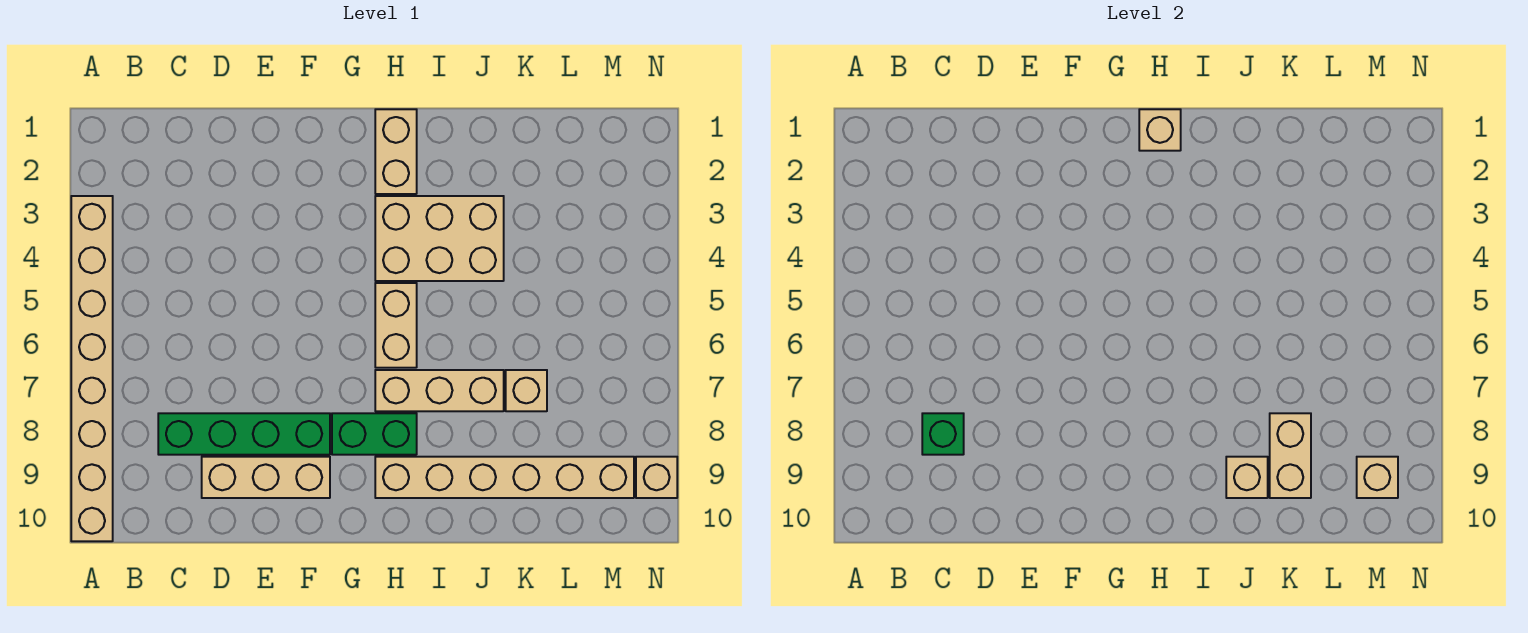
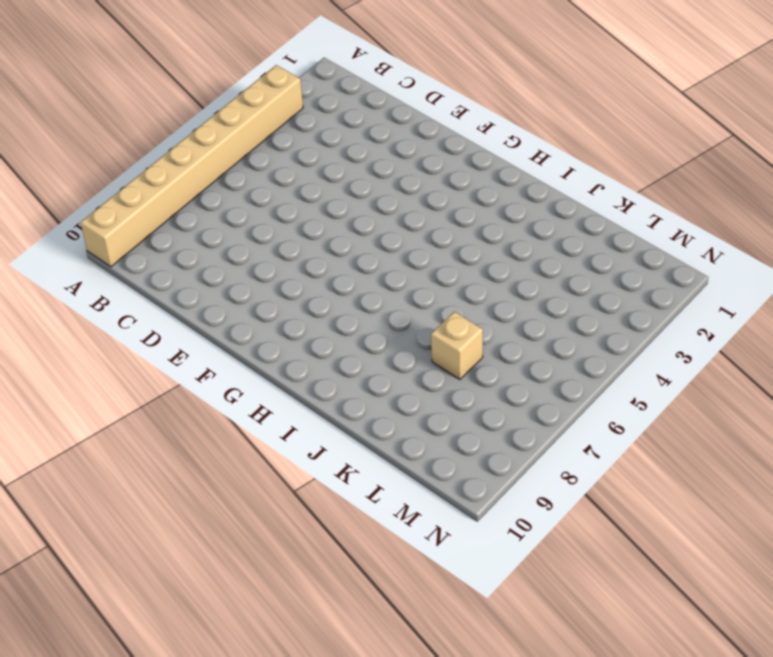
none -> green 1x4 brick [158,413,330,455]
none -> tan 1x3 brick [202,457,330,498]
none -> green 1x2 brick [332,413,417,455]

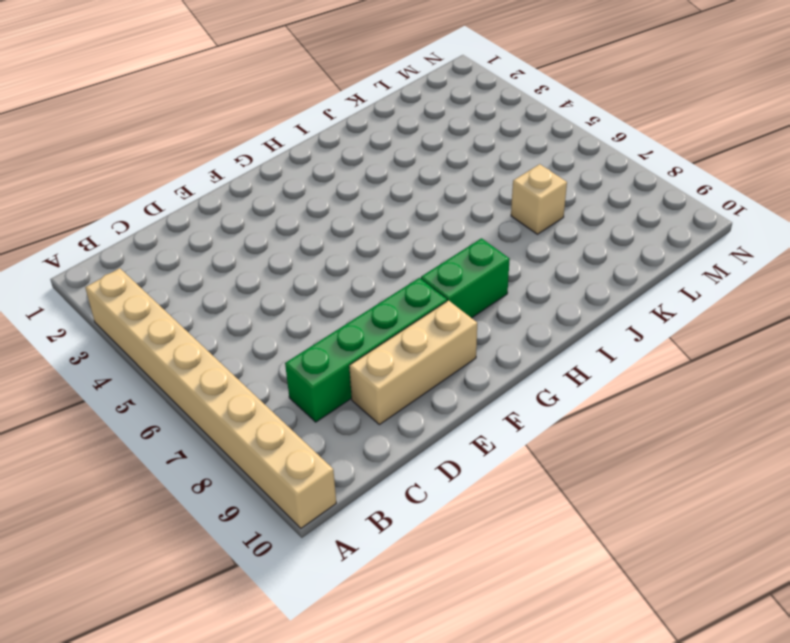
none -> tan 1x2 brick [375,109,417,194]
none -> tan 2x3 brick [375,196,504,281]
none -> tan 1x2 brick [375,283,417,368]

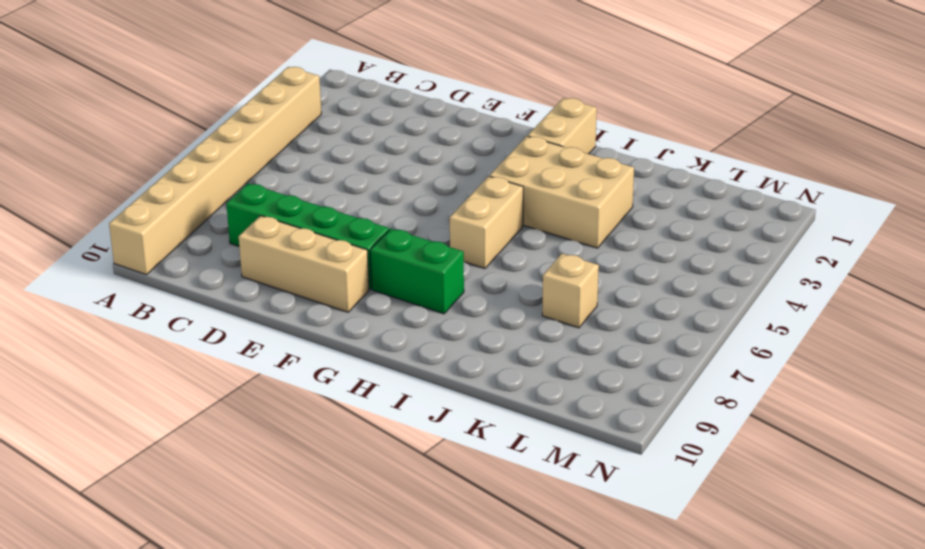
none -> tan 1x3 brick [375,370,504,411]
none -> tan 1x6 brick [375,457,634,498]
none -> tan 1x1 brick [636,457,677,498]

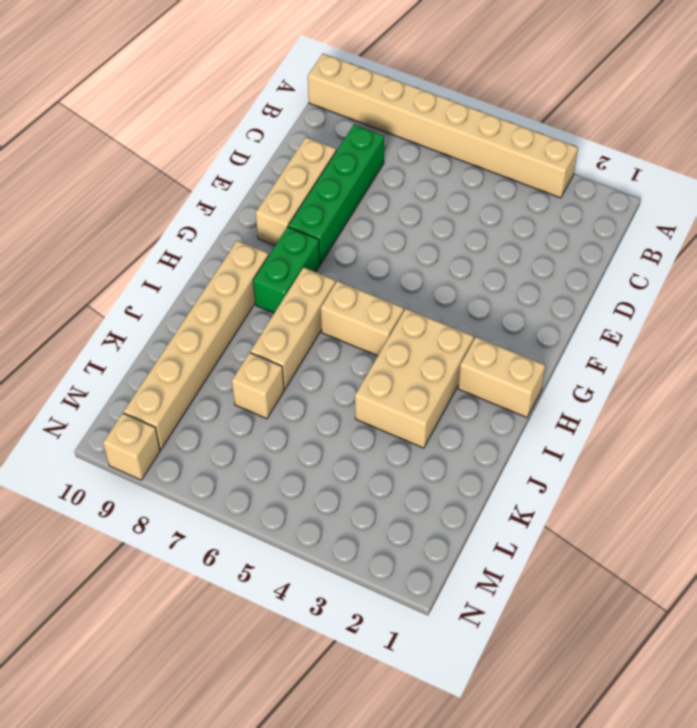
none -> green 1x1 brick [922,413,964,455]
none -> tan 1x1 brick [1139,109,1181,151]
none -> tan 1x1 brick [1226,457,1268,498]

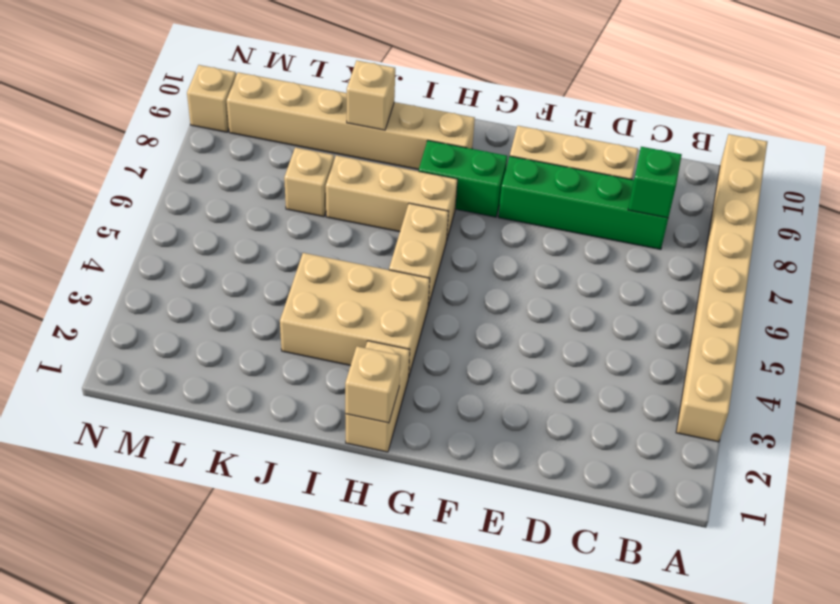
none -> tan 1x2 brick [1270,413,1311,498]
none -> tan 1x1 brick [1357,457,1398,498]

